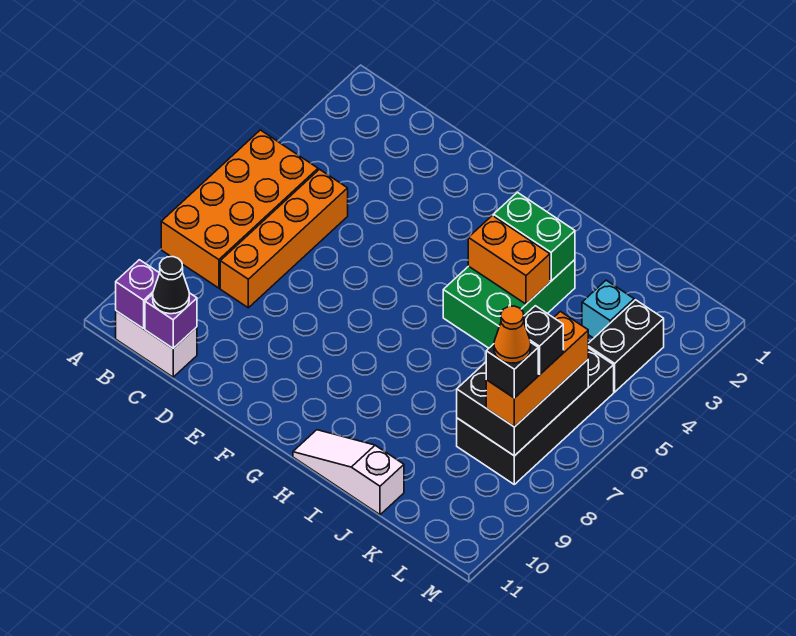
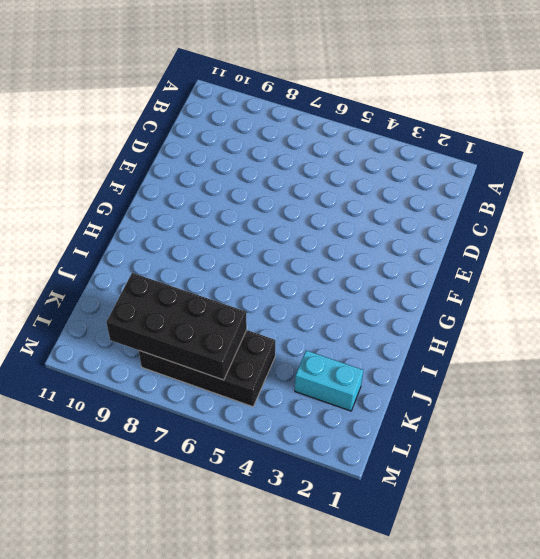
cyan 1x2 brick [295,350,363,411] -> cyan 1x1 brick [582,280,634,338]
black 2x4 brick [106,273,247,380] -> black 2x3 brick [457,360,588,456]
none -> orange 2x4 brick [161,130,318,288]
none -> white 1x2 brick [116,311,197,377]
none -> orange 1x4 brick [220,169,348,308]

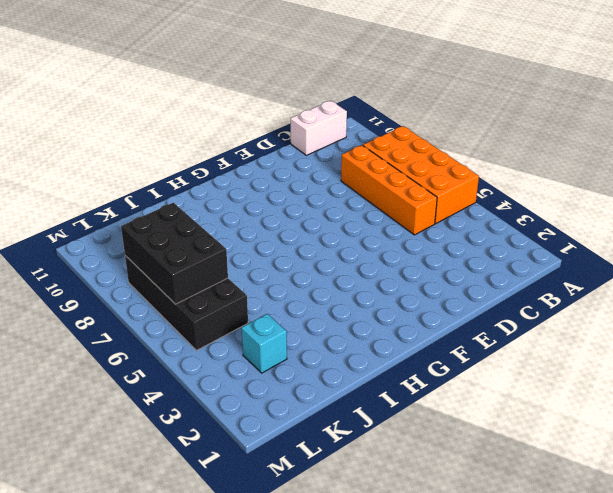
none -> green 2x3 brick [443,260,575,348]
none -> white 1x3 slope [293,430,404,515]
none -> black 1x2 brick [588,300,664,392]

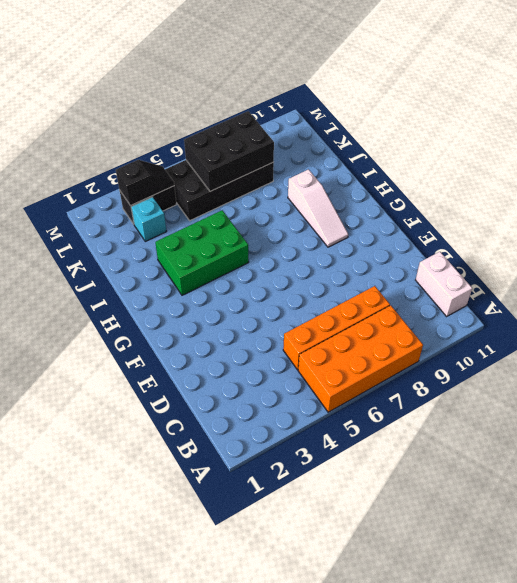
white 1x3 slope [288,169,348,247] -> white 1x3 slope moved to [293,430,404,515]
black 1x2 slope [116,160,174,206] -> none
none -> purple 1x1 brick [116,260,159,329]
none -> purple 1x1 brick [145,293,197,348]
none -> green 1x2 brick [493,192,575,281]

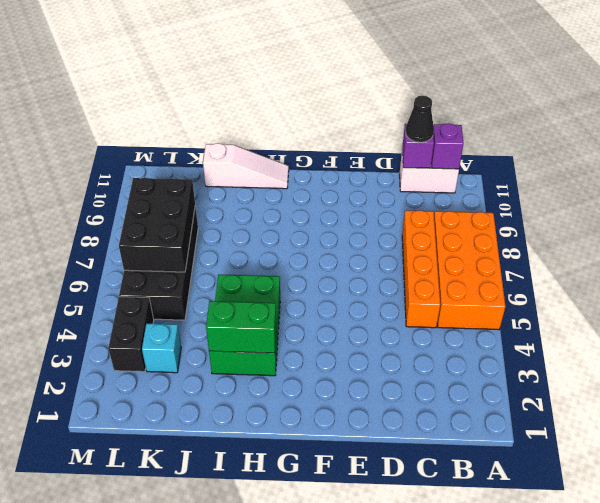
none -> orange 1x2 brick [468,216,550,304]
none -> orange 1x3 brick [486,312,588,427]
none -> black 1x1 brick [524,306,563,375]

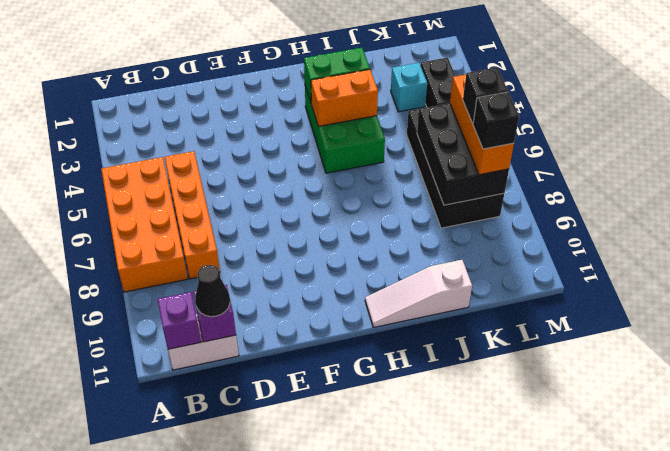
none -> orange 1x1 cone [494,306,531,363]

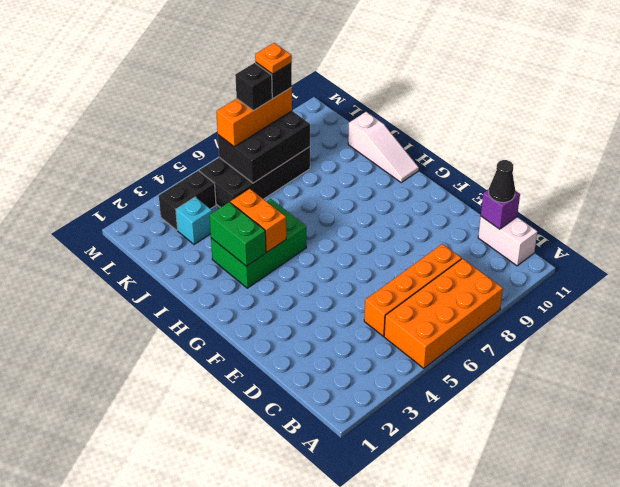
orange 1x1 plate [255,43,292,74] -> orange 1x1 cone [494,306,531,363]
none -> purple 1x1 brick [116,260,159,329]

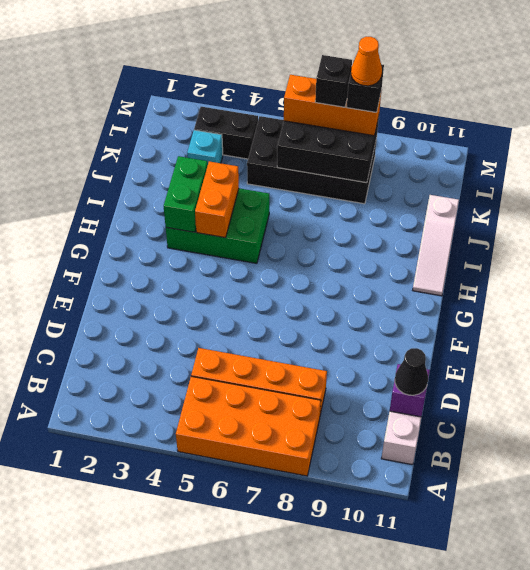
none -> purple 1x1 brick [116,260,159,329]

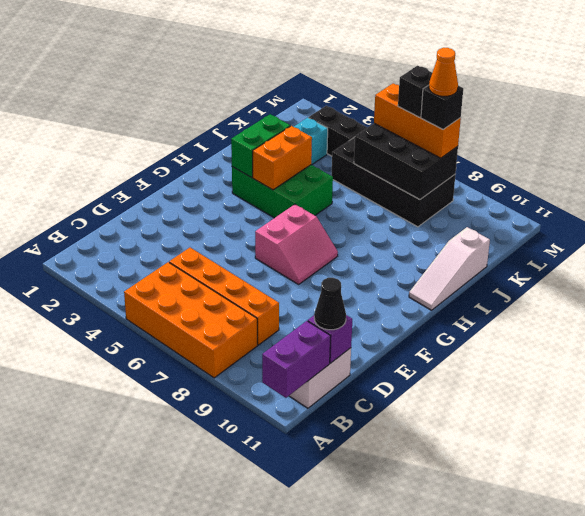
purple 1x2 brick [262,321,331,398] -> purple 1x1 brick [116,260,159,329]
pink 2x2 slope [255,204,338,284] -> none

